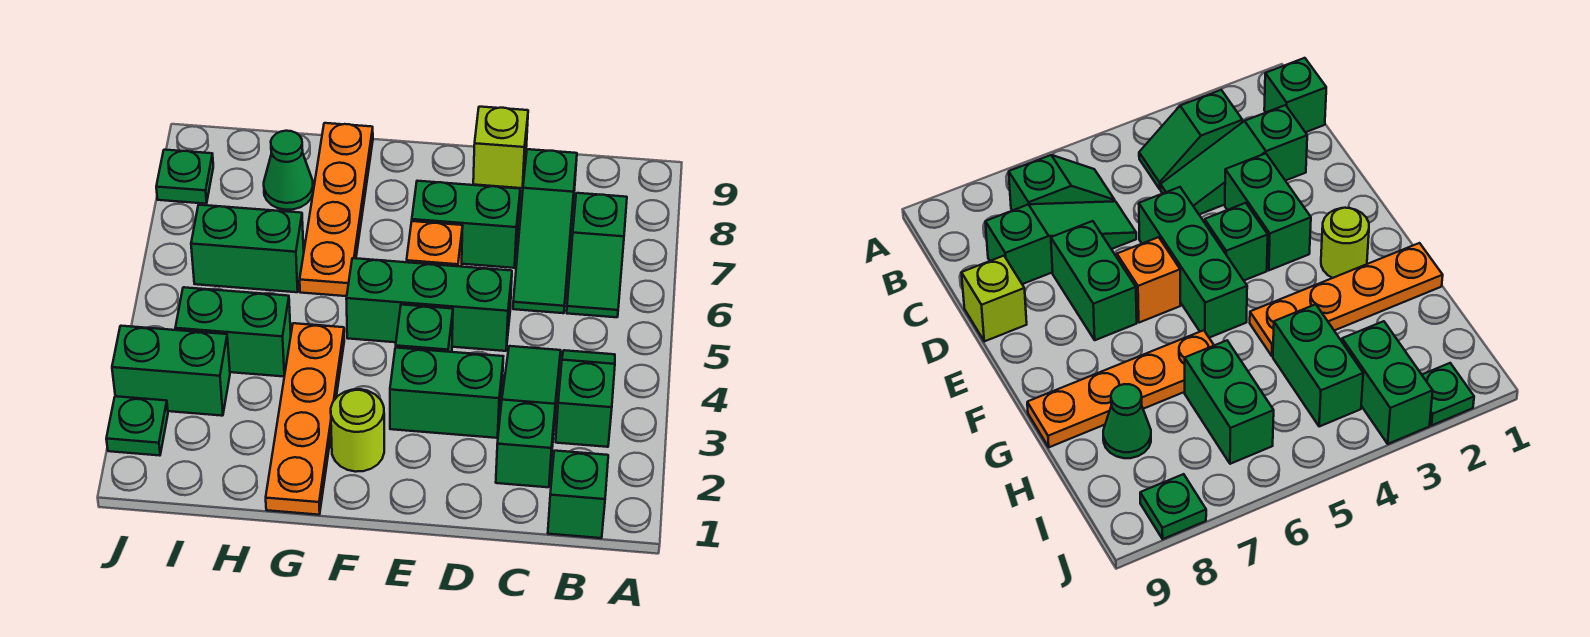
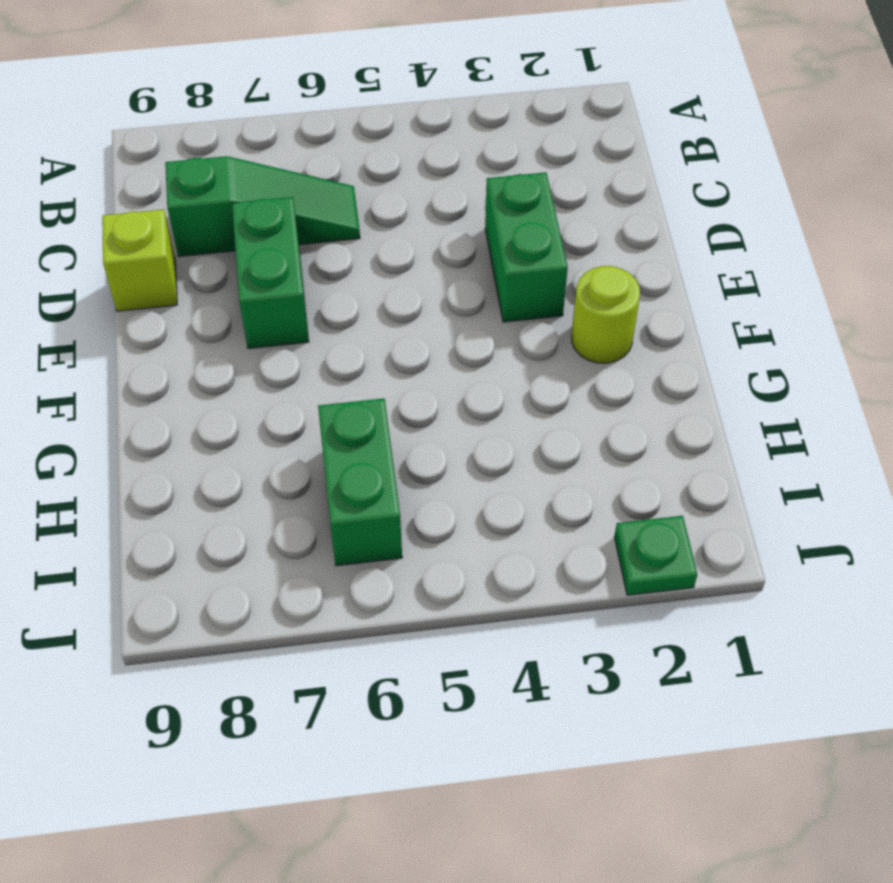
none -> green 1x1 brick [548,451,608,538]
none -> green 1x2 slope [556,350,615,447]
none -> green 1x2 slope [567,193,627,317]

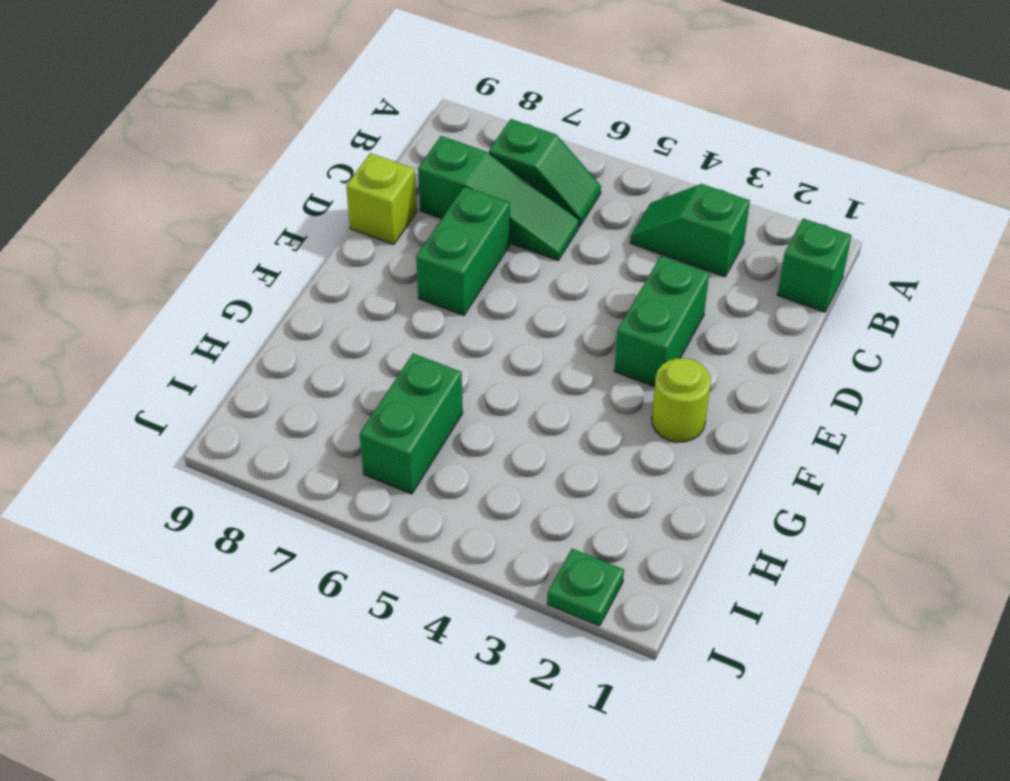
none -> green 1x3 slope [496,346,561,487]
none -> green 1x3 brick [346,258,512,351]
none -> green 1x1 brick [396,305,453,352]

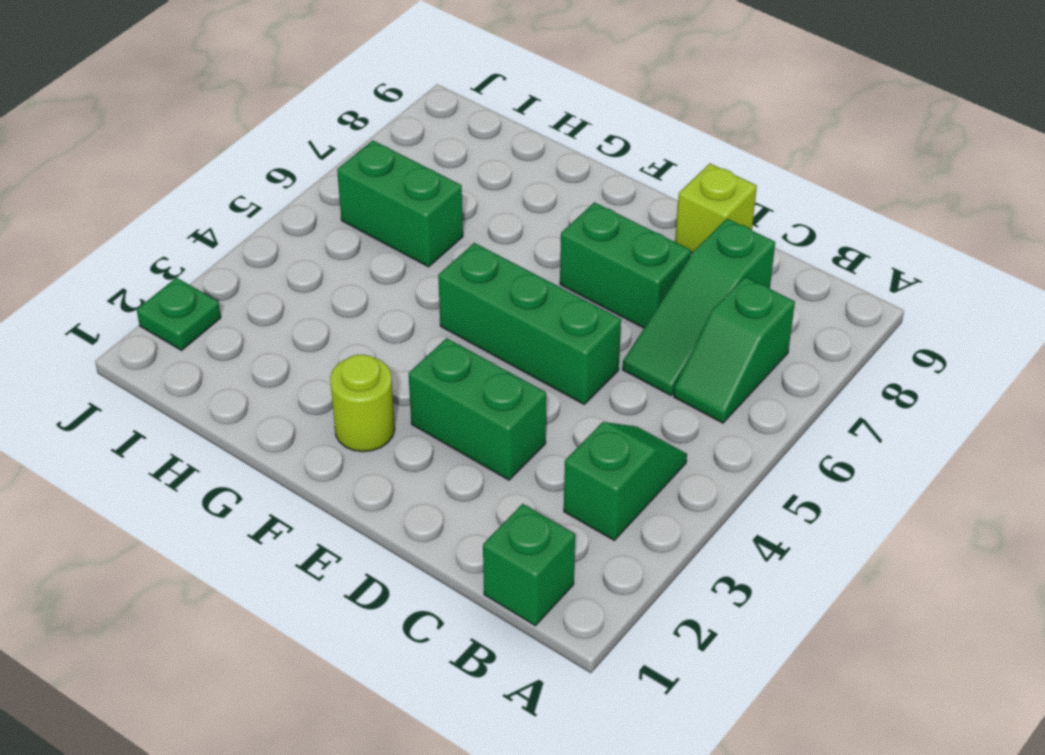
none -> green 1x3 slope [496,346,561,487]
none -> green 1x1 brick [396,305,453,352]
none -> orange 1x1 brick [407,221,463,267]

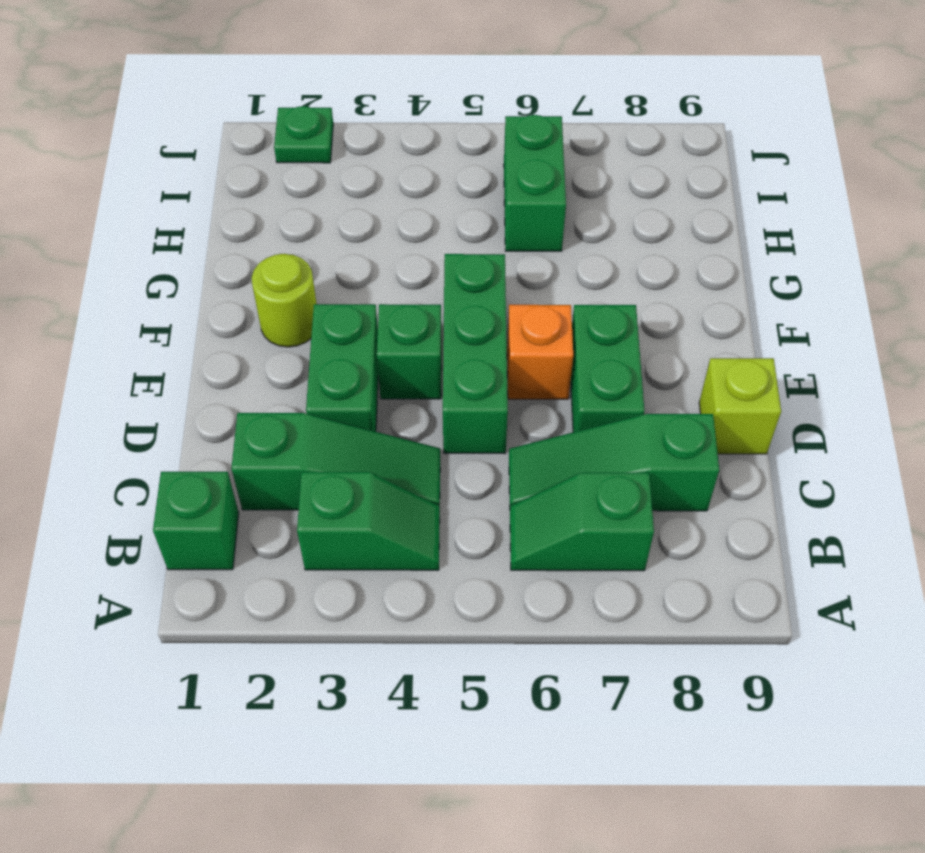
none -> orange 1x4 plate [266,323,344,515]
none -> orange 1x4 plate [300,123,373,296]
none -> green 1x2 brick [175,287,291,377]

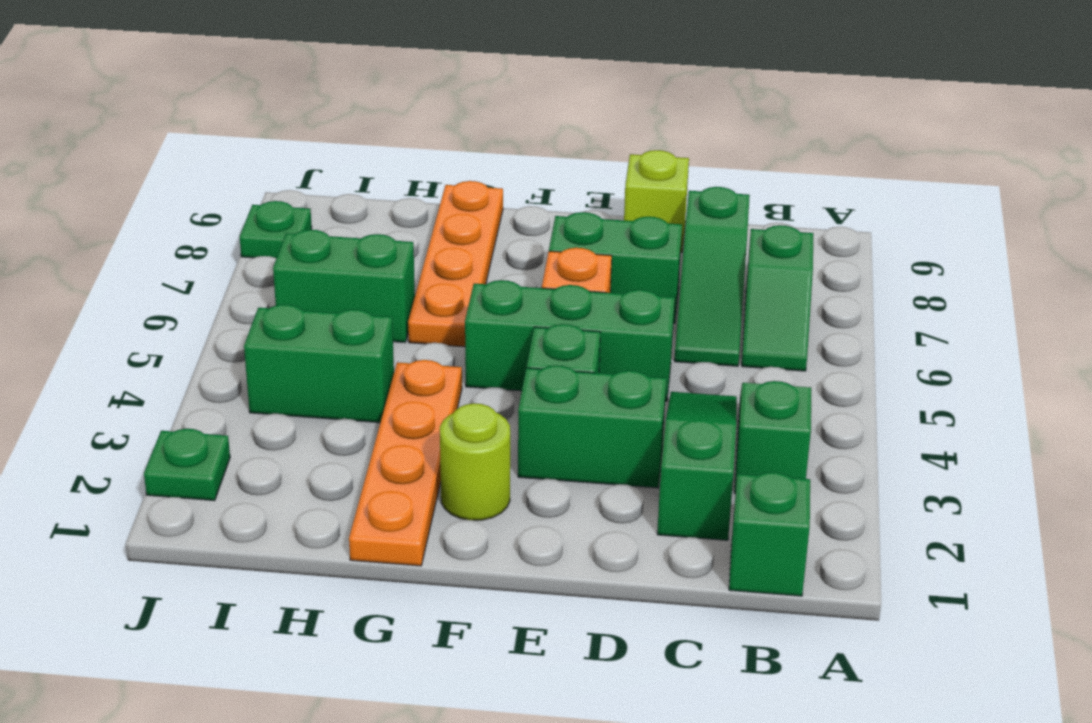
none -> green 1x1 cone [264,131,313,210]
none -> green 1x2 brick [112,326,230,416]

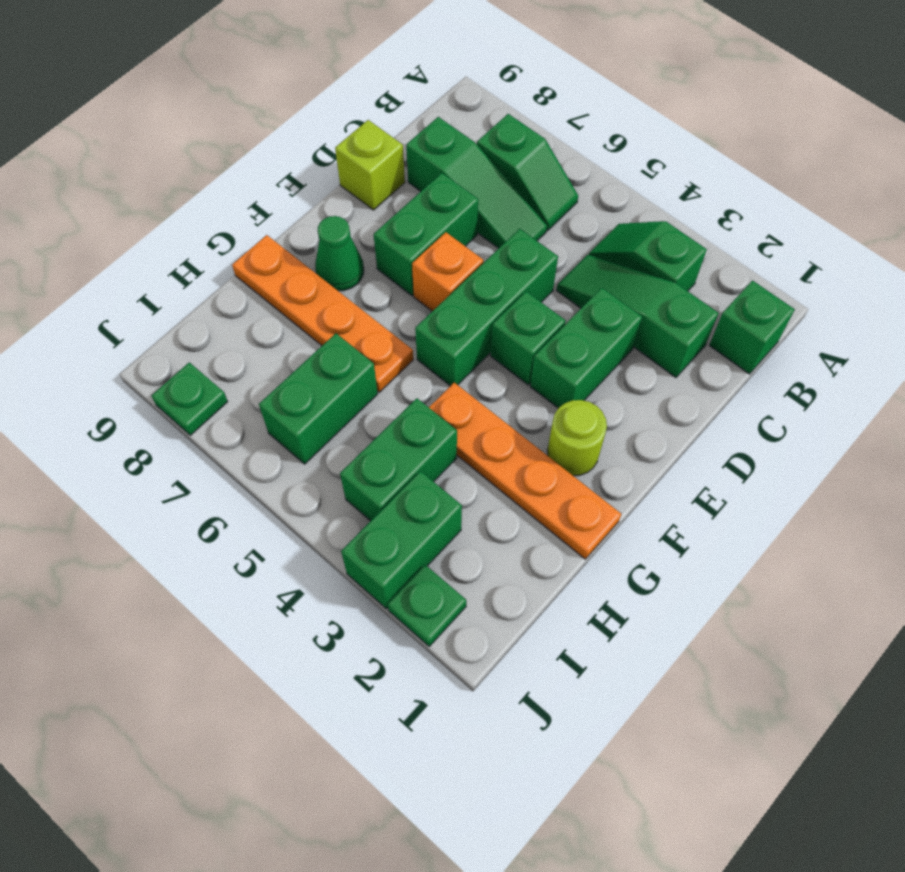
green 1x1 cone [315,216,364,291] -> green 1x1 cone moved to [264,131,313,210]

